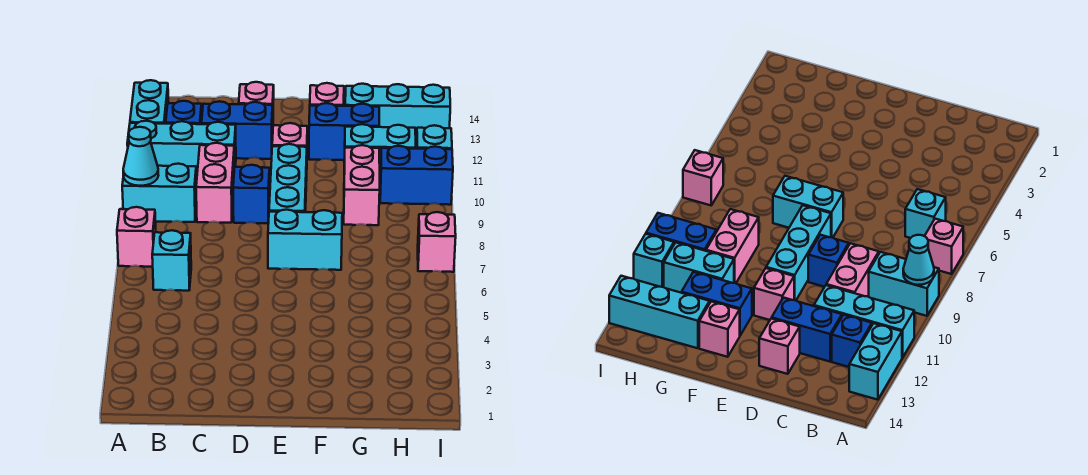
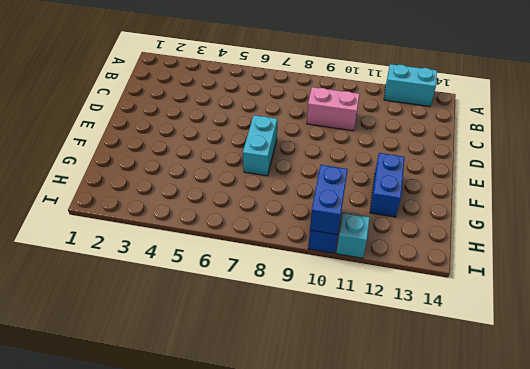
blue 1x2 brick [310,165,348,235] -> blue 1x2 brick moved to [202,101,273,159]
none -> pink 1x1 brick [117,207,156,267]
none -> cyan 1x2 brick [122,164,197,222]
none -> cyan 1x3 brick [127,121,236,179]

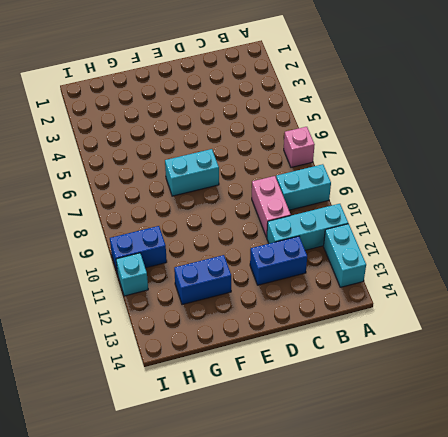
none -> cyan 1x1 brick [152,230,191,291]
none -> blue 1x1 brick [166,101,202,124]
none -> blue 1x1 brick [233,165,269,223]

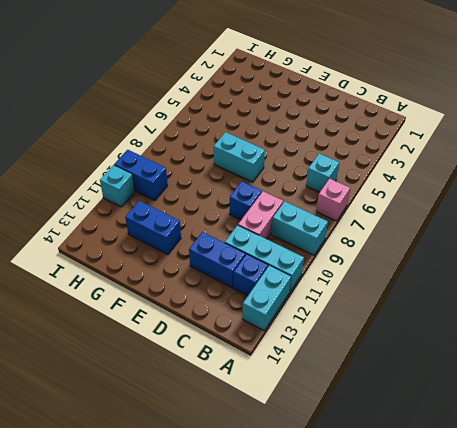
none -> pink 1x1 brick [239,82,274,105]
none -> cyan 1x3 brick [269,144,307,212]
none -> pink 1x1 brick [272,123,307,180]

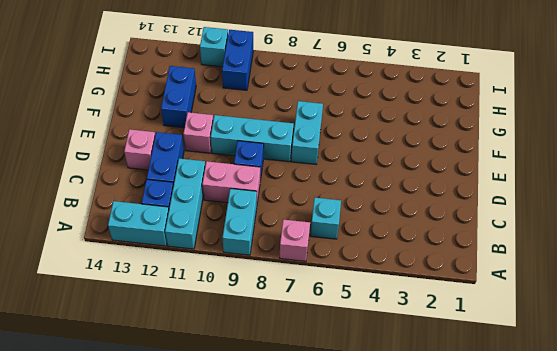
none -> pink 1x1 brick [310,83,344,106]
none -> pink 1x2 brick [344,145,380,225]
none -> cyan 1x2 brick [344,124,416,172]

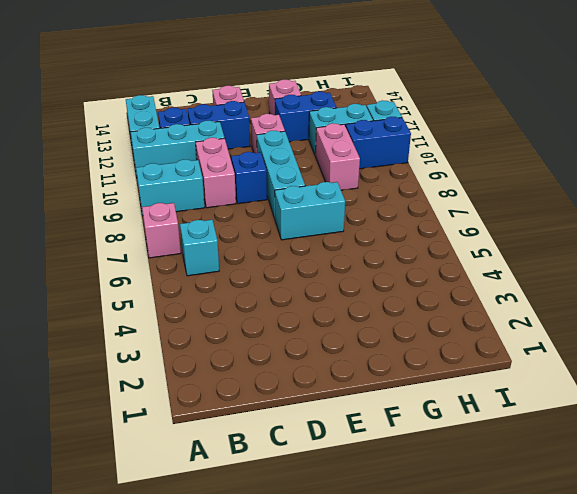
none -> cyan 1x3 brick [345,84,450,141]
none -> pink 1x1 brick [418,212,456,272]
none -> cyan 1x1 cone [123,127,158,186]

